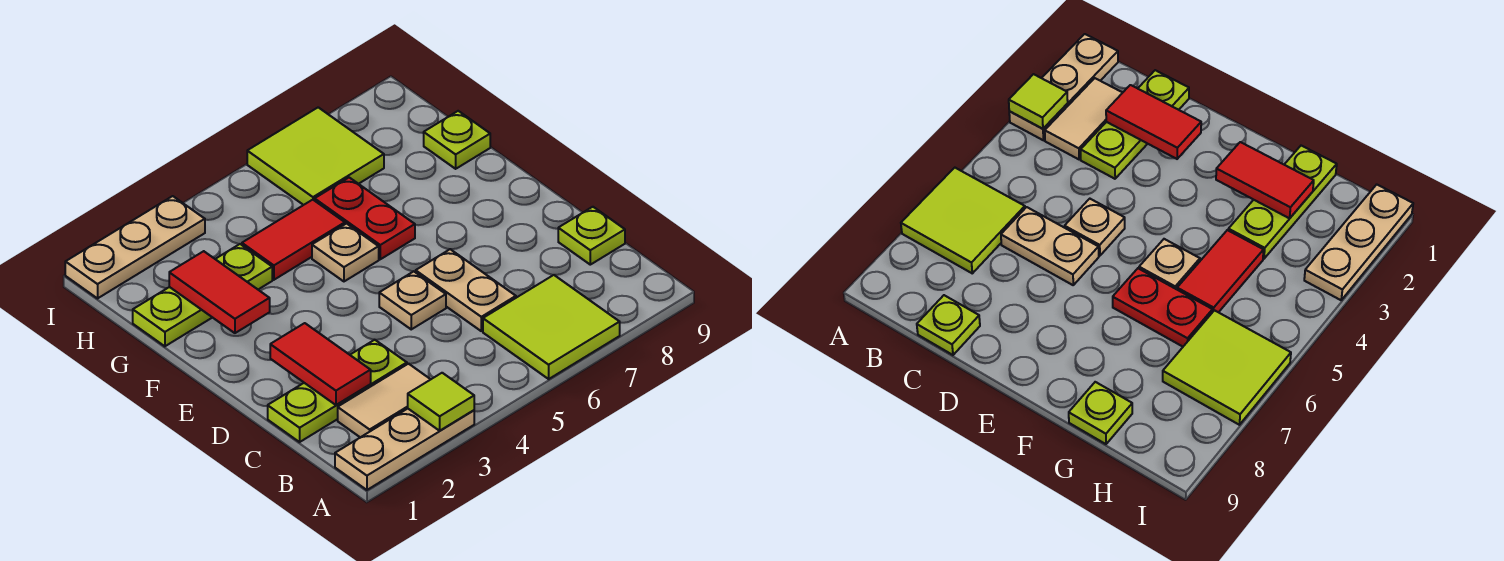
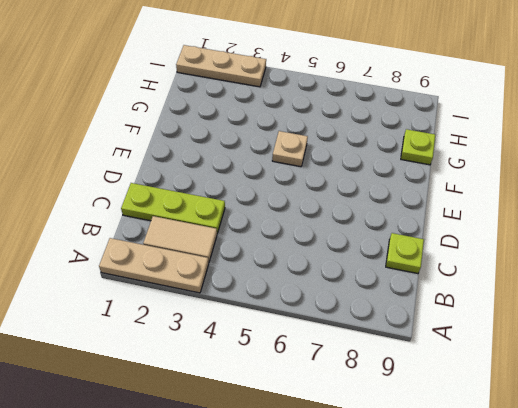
none -> lime 2x2 tile [483,275,620,379]
none -> tan 1x2 plate [416,249,516,331]
none -> tan 1x1 plate [379,271,446,329]

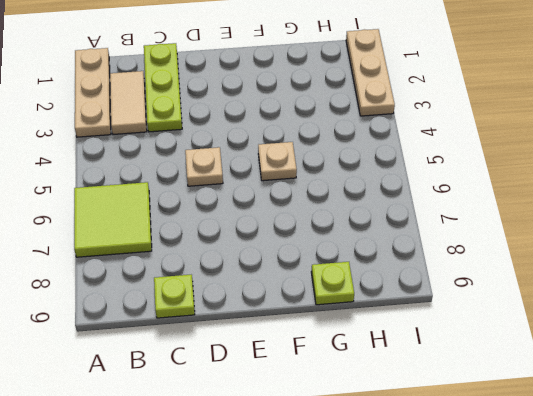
none -> tan 1x2 plate [416,249,516,331]
none -> red 1x2 plate [315,178,415,259]
none -> lime 1x3 plate [133,244,272,346]

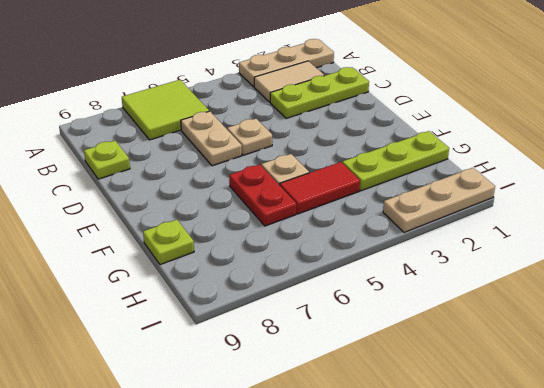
none -> lime 2x2 tile [247,107,384,205]
none -> lime 1x1 tile [408,373,474,431]
none -> red 1x2 tile [270,323,371,405]

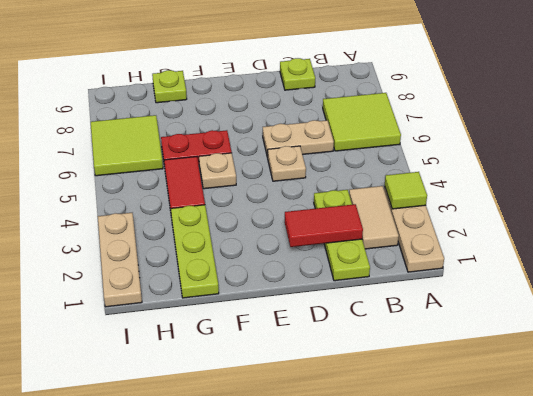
none -> red 1x2 tile [169,251,270,333]

